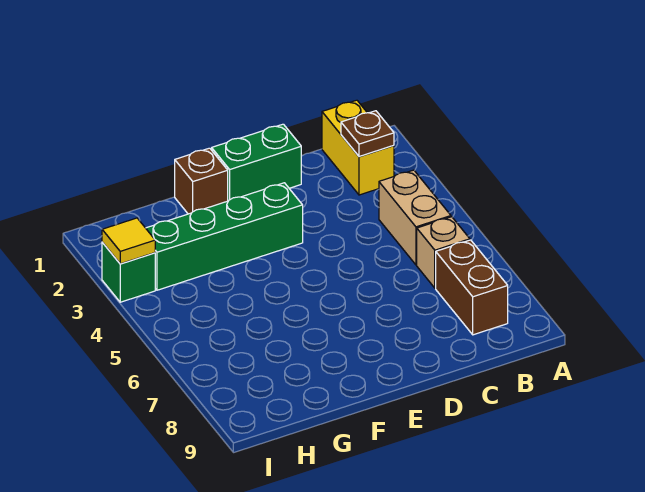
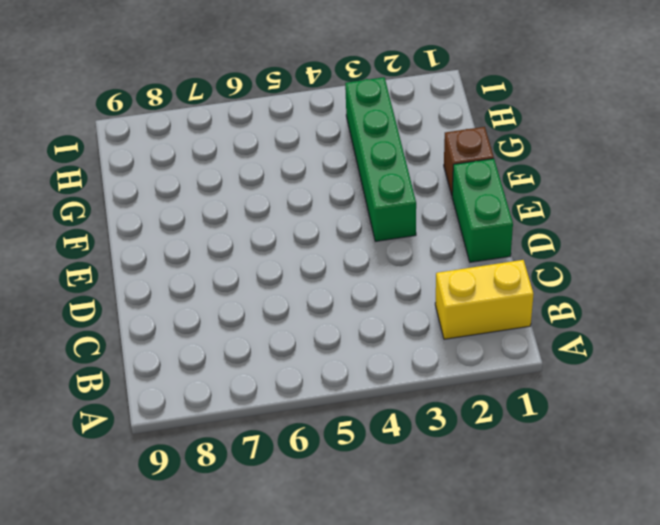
none -> tan 1x2 brick [379,170,451,265]
none -> tan 1x1 brick [417,217,470,288]

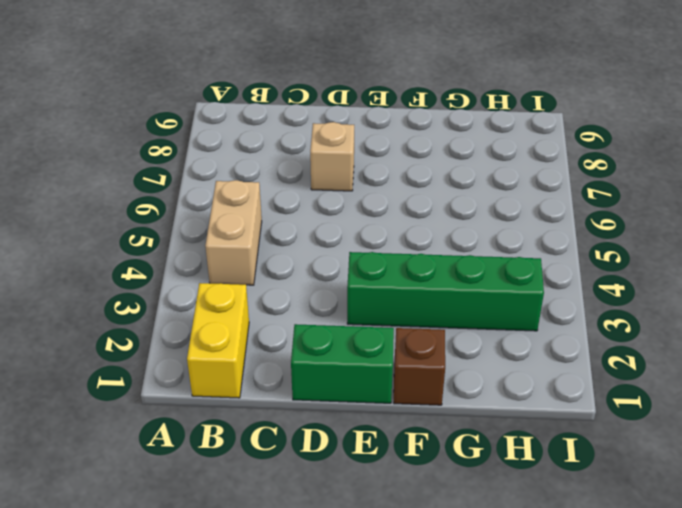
tan 1x1 brick [310,122,354,191] -> tan 1x1 brick moved to [417,217,470,288]
none -> brown 1x2 brick [436,240,508,335]
none -> green 1x1 brick [102,242,155,302]

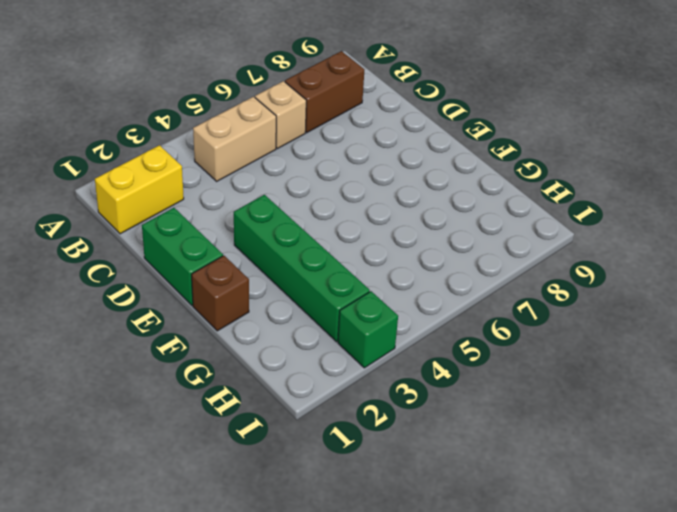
none -> brown 1x1 plate [341,111,394,156]
none -> yellow 1x1 tile [102,218,155,264]

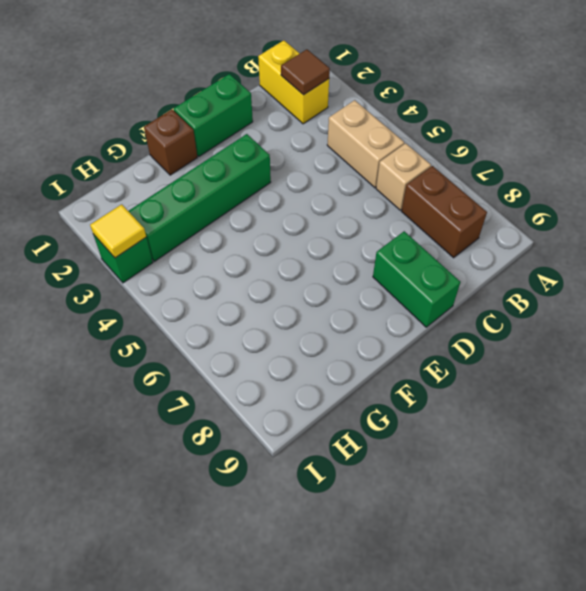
brown 1x1 tile [281,49,330,95] -> brown 1x1 plate [341,111,394,156]
green 1x2 brick [373,231,460,327] -> none

